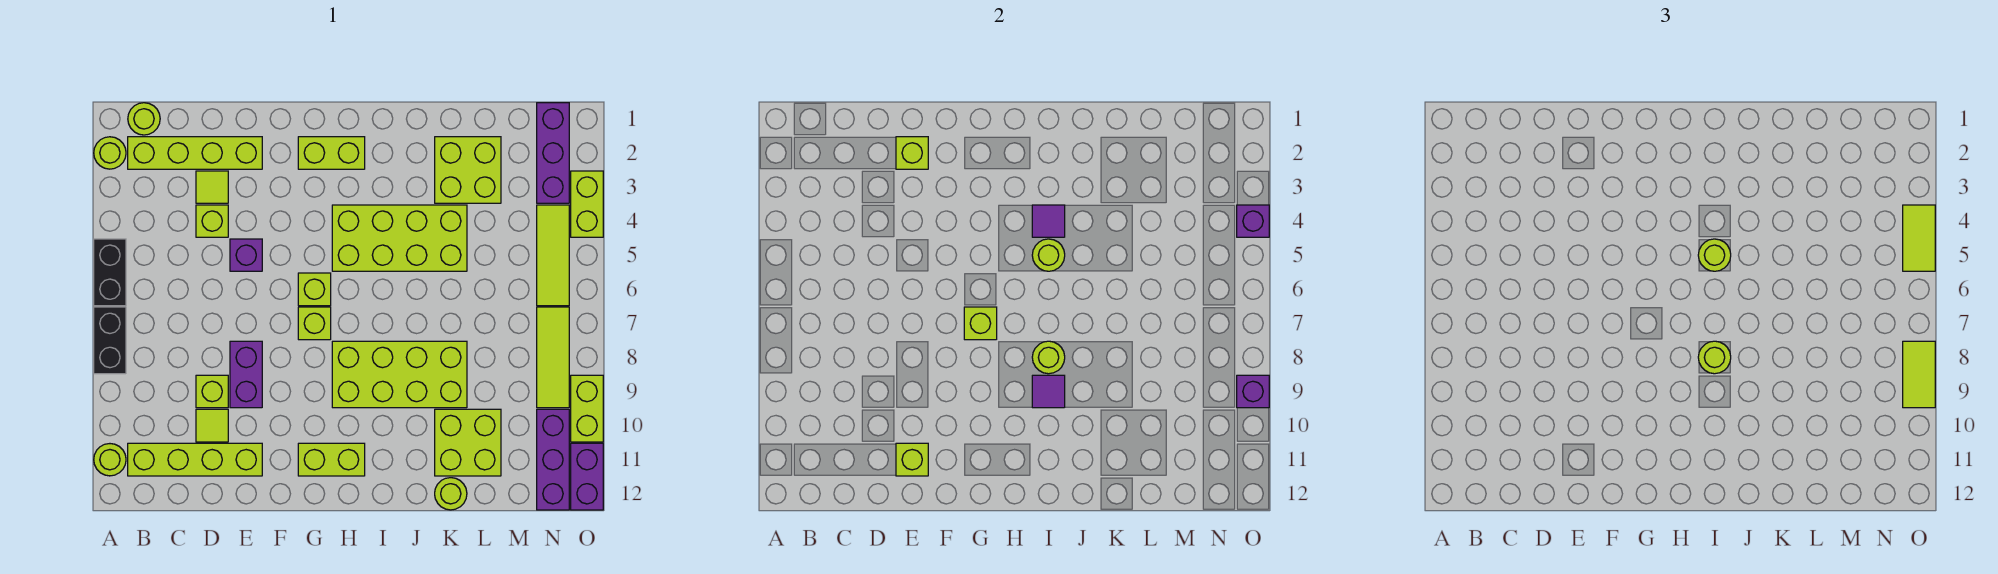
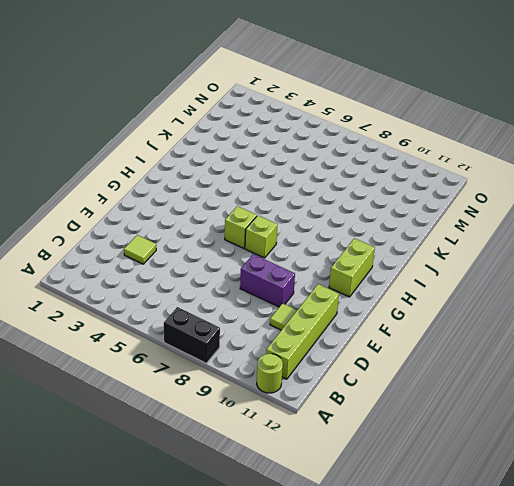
none -> lime 1x1 round brick [94,137,126,169]
none -> black 1x2 brick [94,239,126,306]
none -> lime 1x1 round brick [128,103,160,135]
none -> lime 1x4 brick [128,137,262,169]

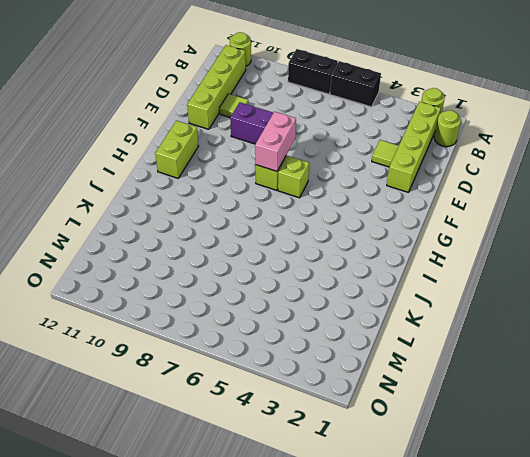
pink 1x2 brick [255,112,296,171] -> lime 1x1 brick [964,307,997,340]
none -> lime 1x1 brick [196,205,228,237]
none -> lime 1x1 brick [196,375,228,408]
none -> purple 1x1 brick [230,239,262,271]
none -> lime 1x2 brick [298,137,365,169]

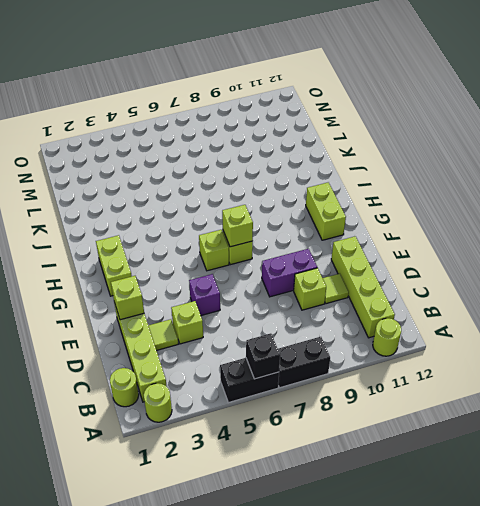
black 1x1 brick [246,333,280,379] -> none
none -> lime 2x4 brick [332,205,467,271]
none -> lime 2x4 brick [332,341,467,408]
none -> lime 2x2 brick [435,137,501,203]
none -> lime 2x2 brick [435,409,501,476]

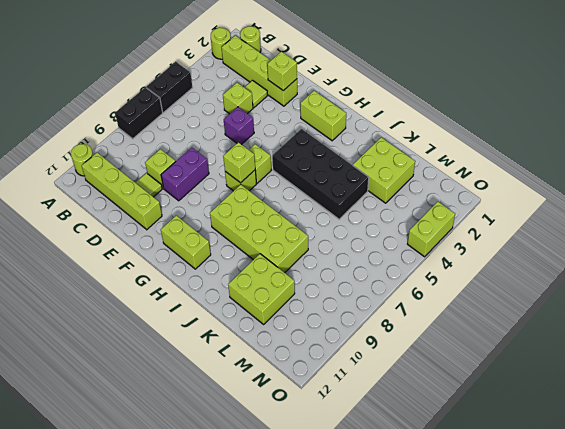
black 2x4 brick [272,129,369,219] -> lime 2x4 brick [332,205,467,271]
none -> lime 1x1 round brick [435,478,467,510]
none -> purple 1x3 brick [537,103,569,203]
none -> lime 1x3 tile [537,205,569,306]
none -> lime 1x3 tile [537,307,569,408]

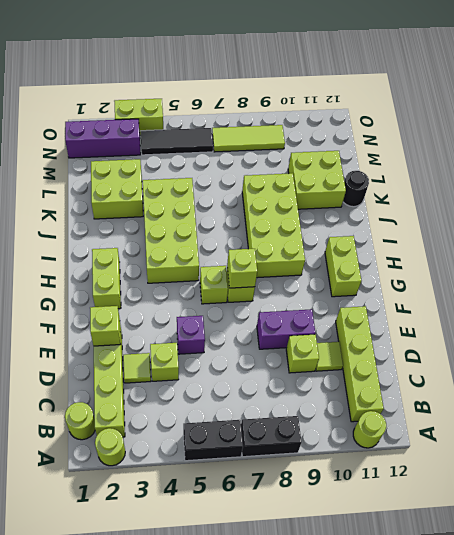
black 1x1 round brick [343,171,369,207] -> lime 1x1 round brick [435,478,467,510]
black 1x3 tile [141,128,213,155] -> lime 1x3 tile [537,205,569,306]
none -> purple 1x3 brick [537,409,569,510]
none -> lime 1x2 brick [571,375,603,442]
none -> purple 1x2 brick [571,443,603,510]
none -> lime 1x1 brick [896,443,928,476]

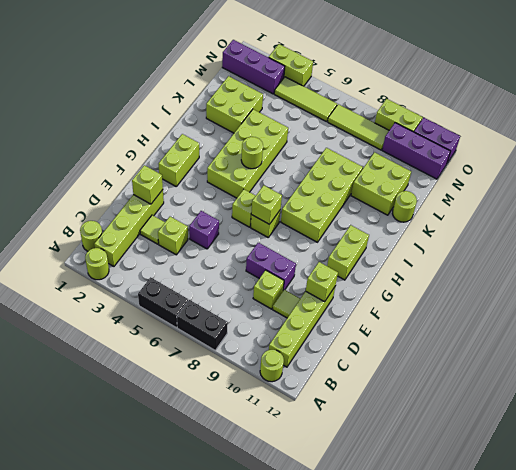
none -> purple 1x1 tile [1032,205,1065,237]
none -> lime 1x1 round brick [1032,341,1065,374]
none -> purple 1x1 tile [1032,375,1065,408]
none -> purple 1x1 brick [1237,205,1269,237]

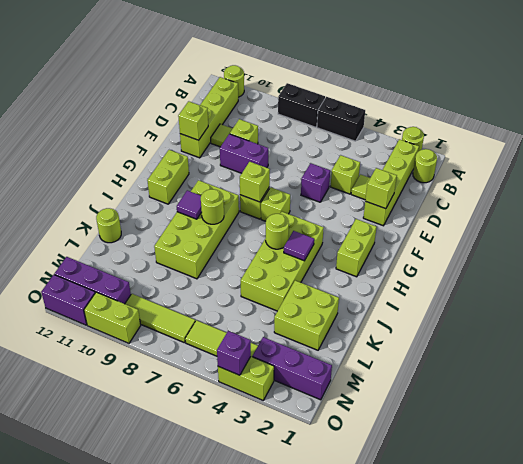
none -> lime 2x2 brick [435,409,501,476]
none -> purple 1x1 brick [1237,375,1269,408]
none -> lime 1x1 round brick [1698,239,1731,271]
none -> lime 1x1 round brick [1698,341,1731,374]

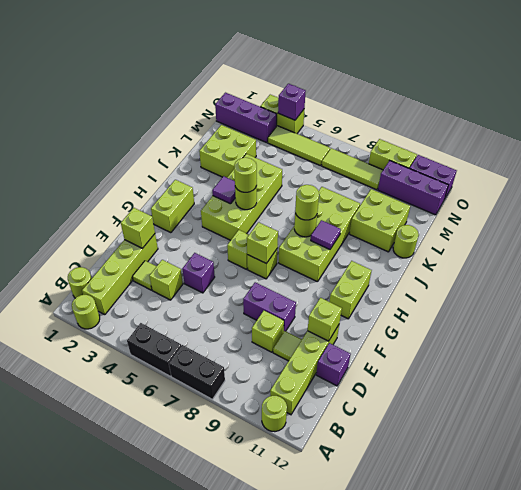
purple 1x1 brick [316,343,350,386] -> purple 1x1 brick moved to [1237,375,1269,408]
none -> lime 1x2 tile [1903,205,1935,271]
none -> lime 1x2 tile [1903,341,1935,408]

